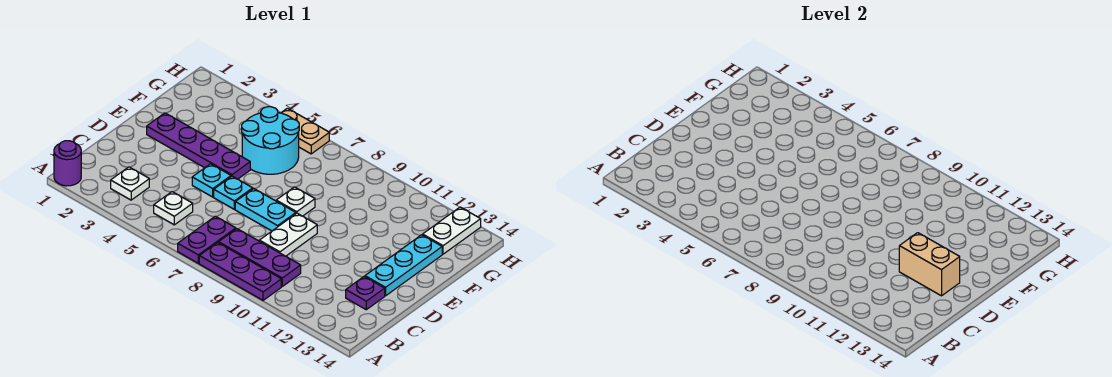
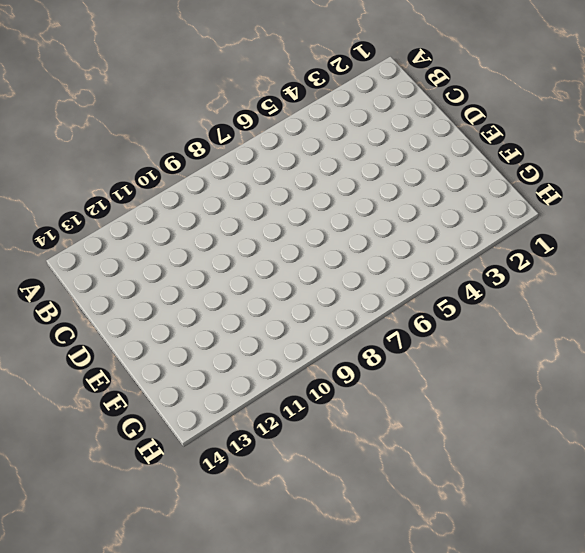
none -> purple 1x1 round brick [54,141,81,186]
none -> purple 1x2 plate [178,216,236,263]
none -> purple 1x3 plate [199,243,281,300]

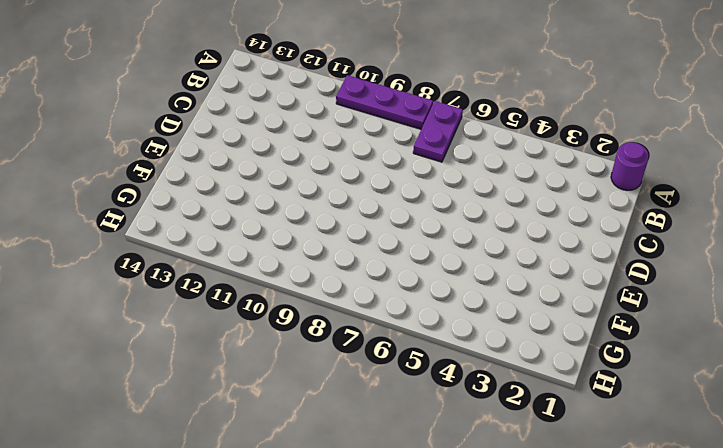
none -> white 1x1 plate [111,167,149,200]
none -> white 1x1 plate [154,192,193,225]
none -> purple 1x3 plate [219,229,301,286]

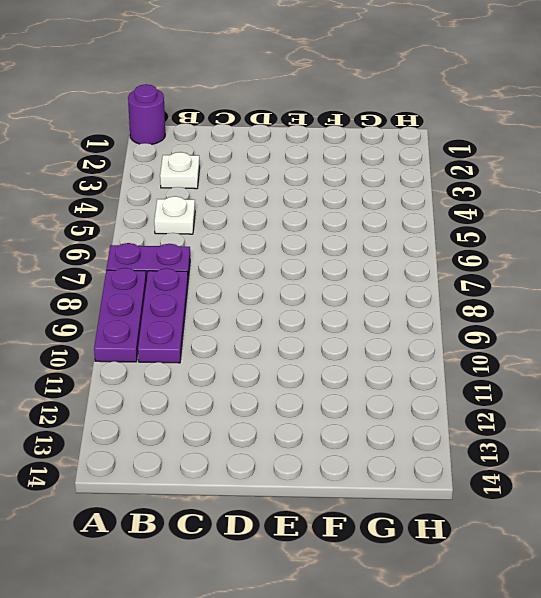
none -> white 1x2 plate [259,213,317,256]
none -> purple 1x1 plate [346,277,385,310]
none -> cyan 1x1 plate [192,164,231,197]

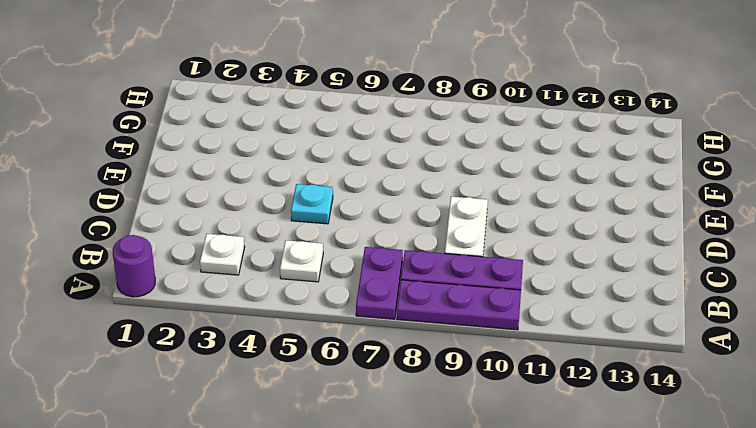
none -> purple 1x1 plate [346,277,385,310]
none -> cyan 1x1 plate [214,176,253,209]
none -> cyan 1x2 plate [235,189,296,231]

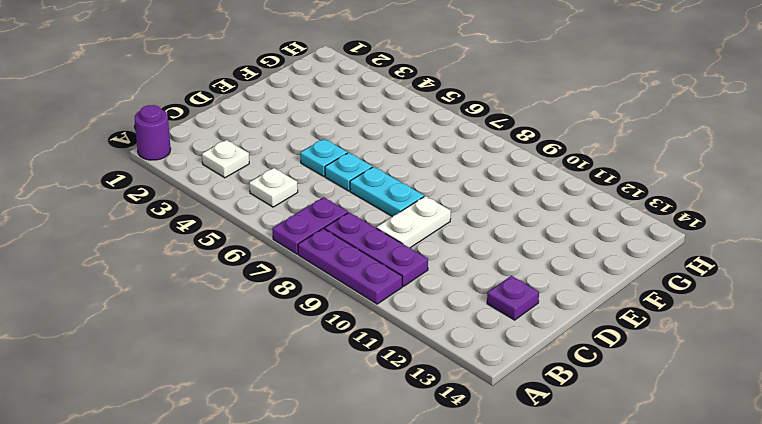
none -> cyan 1x3 plate [365,235,442,296]
none -> purple 1x4 plate [147,113,250,179]
none -> white 1x1 plate [276,187,315,216]

